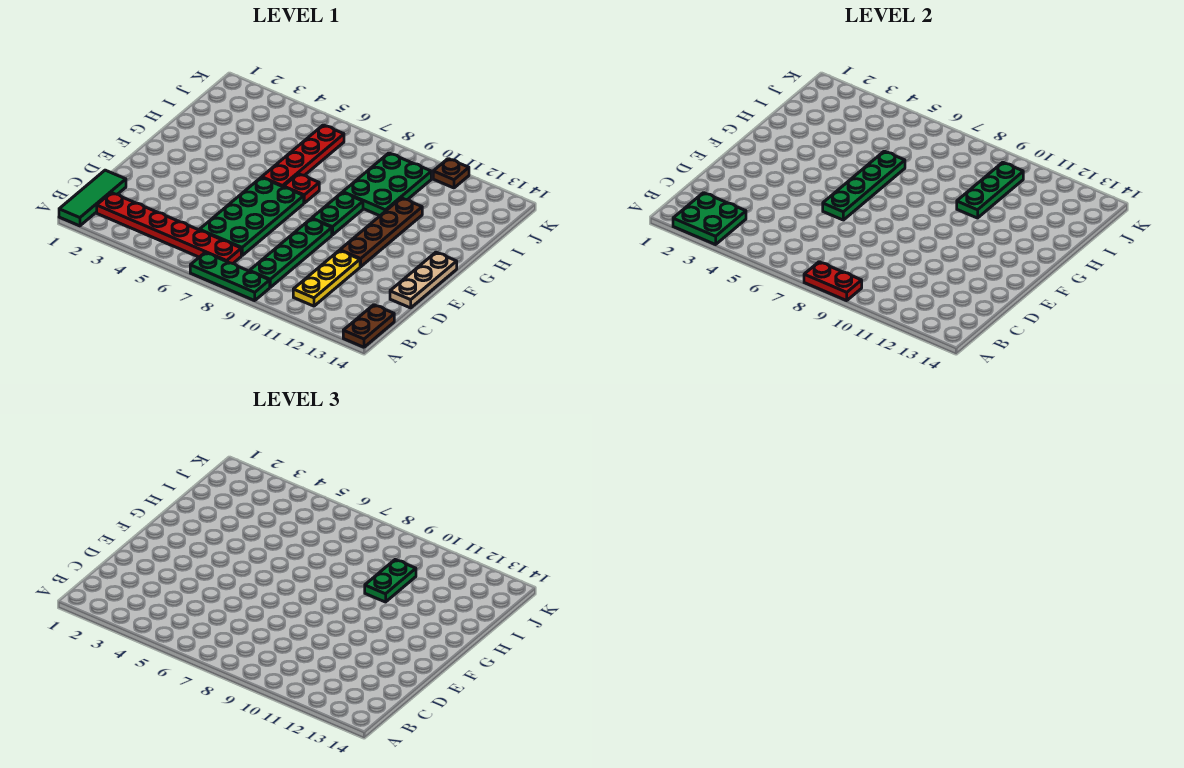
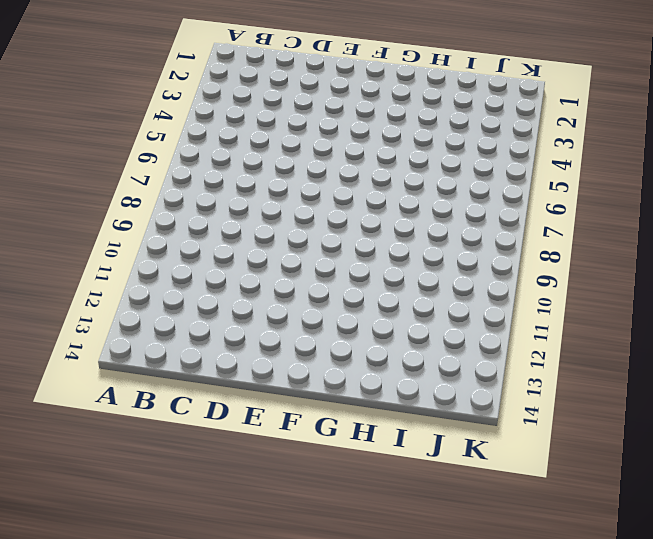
none -> green 1x3 tile [59,170,126,226]
none -> green 1x3 plate [190,253,270,301]
none -> brown 1x2 plate [343,305,394,347]

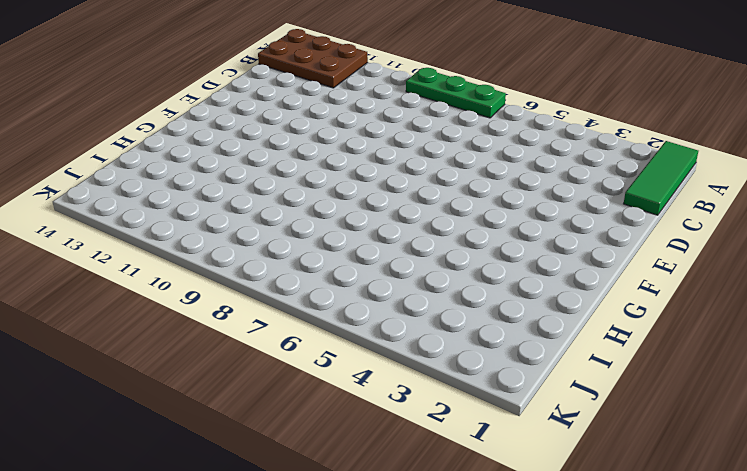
brown 2x3 plate [258,29,368,88] -> brown 1x2 plate [343,305,394,347]
none -> red 1x6 plate [97,193,241,263]
none -> green 1x4 plate [250,219,332,287]
none -> yellow 1x3 plate [293,250,360,306]

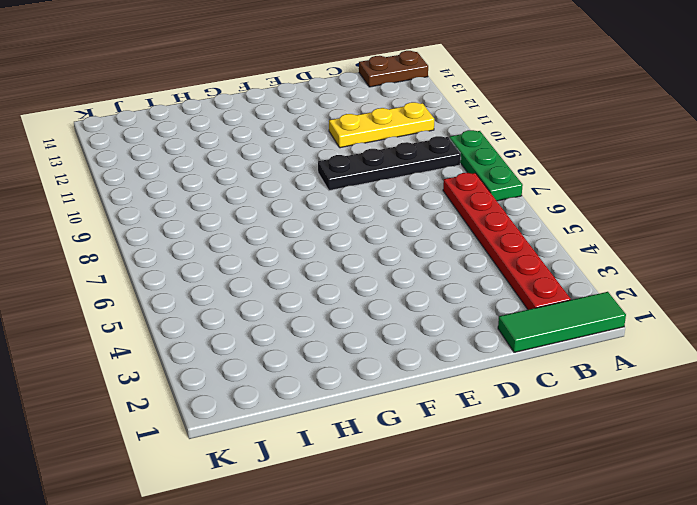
black 1x4 plate [318,136,461,191] -> green 1x4 plate [250,219,332,287]
none -> green 2x4 plate [200,177,304,256]
none -> tan 1x3 plate [390,252,457,308]
none -> brown 1x4 plate [340,198,422,267]

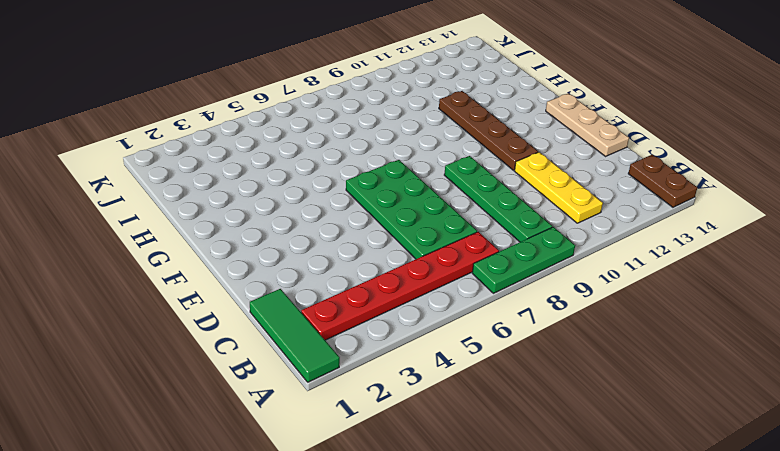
none -> green 1x2 plate [312,192,363,235]
none -> red 1x4 plate [262,125,344,187]
none -> red 1x1 plate [284,174,319,203]

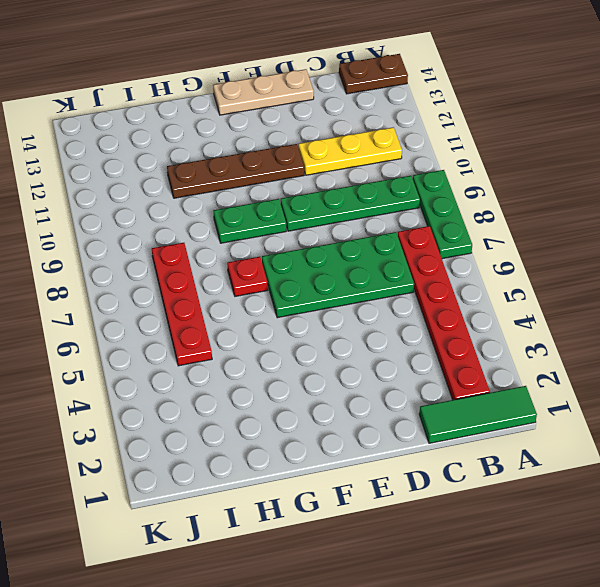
red 1x4 plate [152,243,212,366] -> red 1x4 plate turned to [262,125,344,187]
none -> green 2x3 plate [343,153,431,216]
none -> brown 1x1 plate [433,159,469,188]
none -> green 2x2 plate [673,193,746,245]

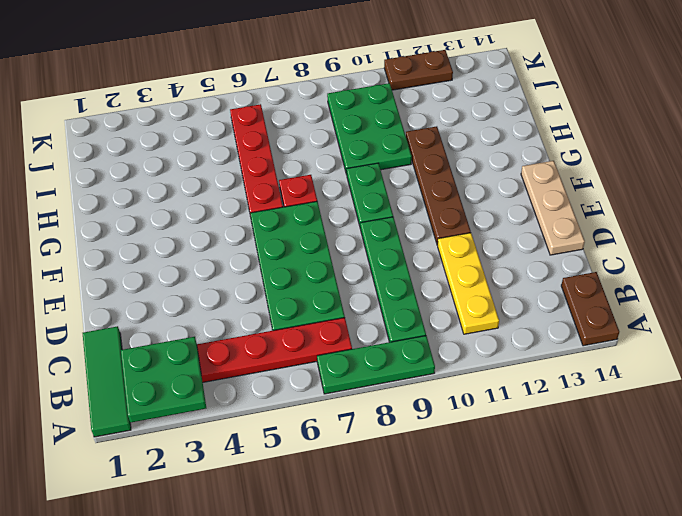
brown 1x2 plate [384,50,453,90] -> brown 1x1 plate [433,159,469,188]
none -> red 1x2 plate [804,262,862,301]
none -> green 1x4 plate [823,151,905,220]
none -> green 1x3 plate [957,162,1023,218]

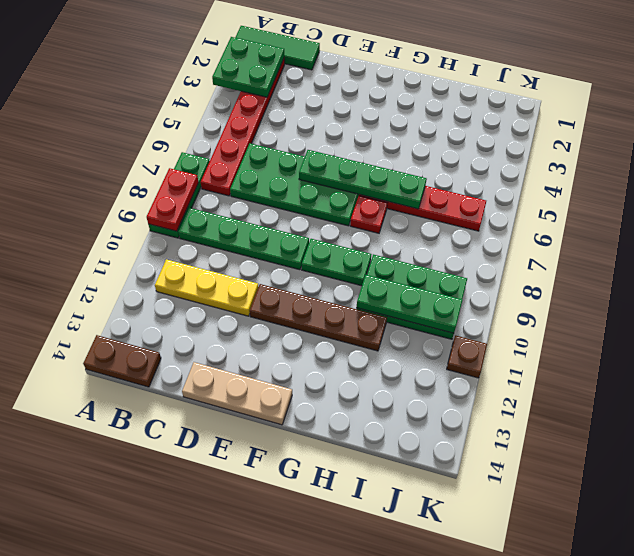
none -> green 1x2 plate [365,560,416,602]

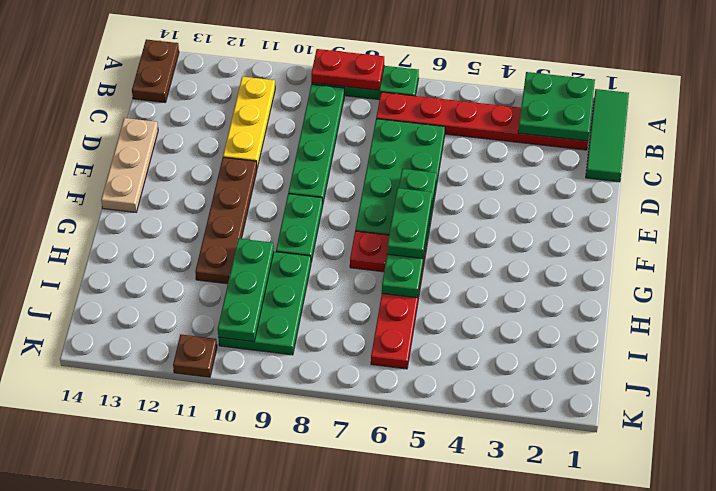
green 1x2 plate [387,188,432,258] -> green 1x2 plate moved to [365,560,416,602]

